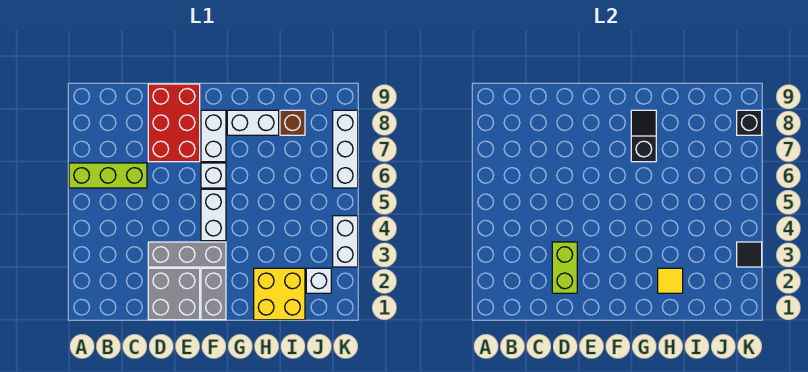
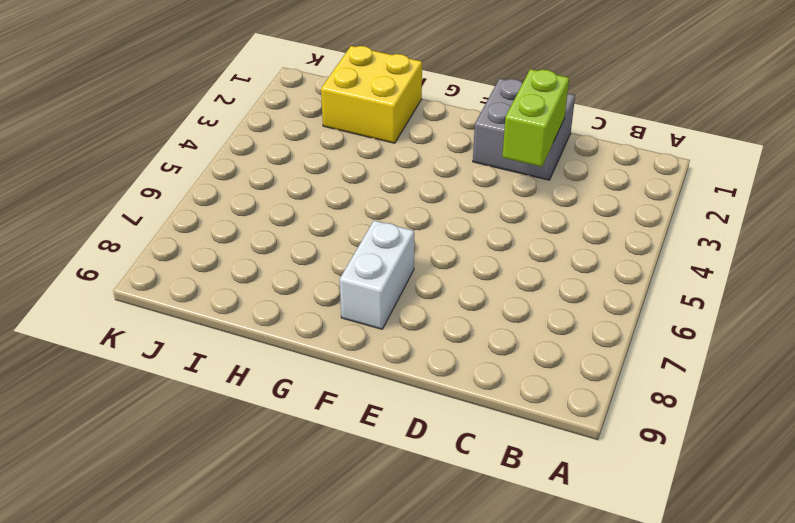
none -> lime 1x3 brick [69,163,147,188]
none -> grey 1x3 brick [148,242,226,267]
none -> red 2x3 brick [148,84,200,162]

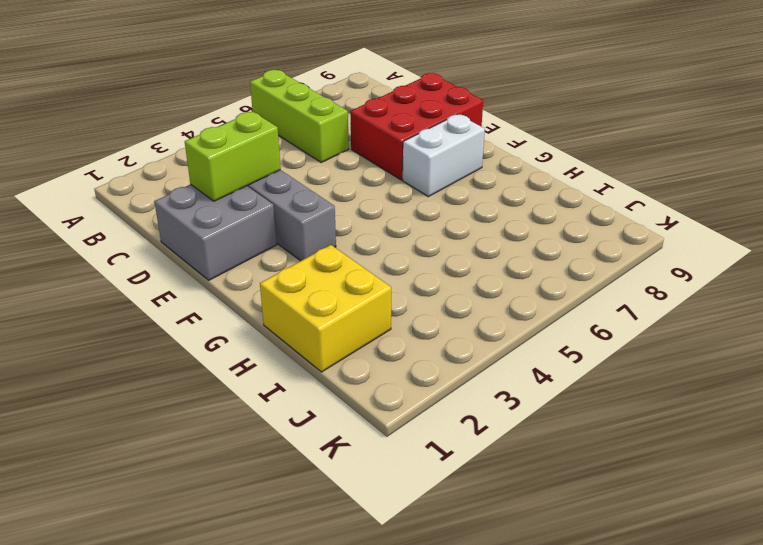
none -> grey 1x2 brick [201,268,226,320]
none -> white 1x2 brick [201,189,226,241]
none -> white 1x1 brick [201,163,226,188]

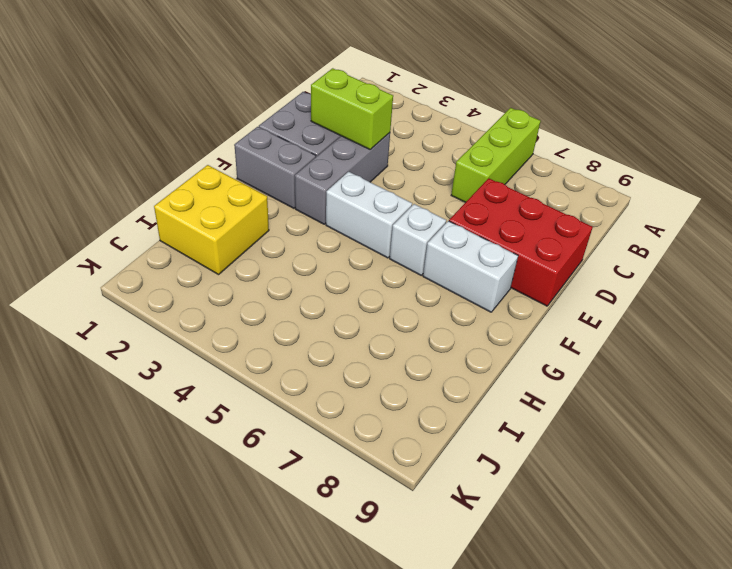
none -> white 1x2 brick [227,110,279,135]
none -> brown 1x1 brick [280,110,305,135]
none -> white 1x1 brick [306,268,331,293]

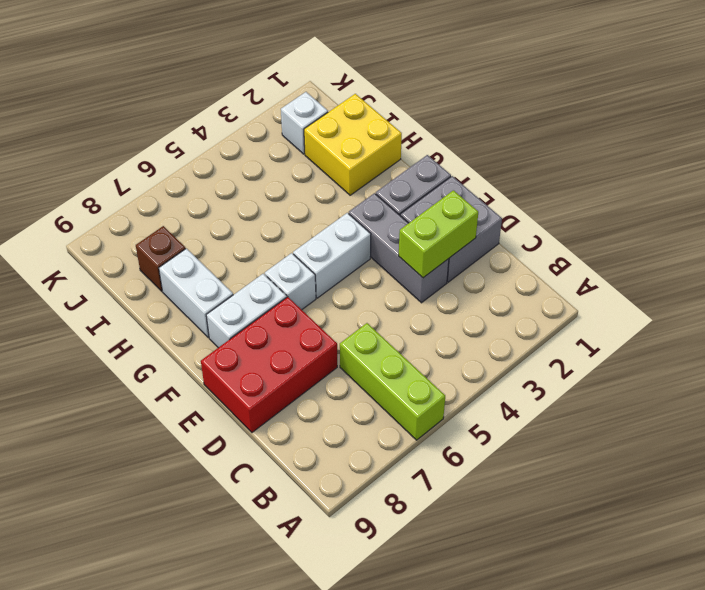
none -> white 1x2 brick [333,216,358,267]
none -> white 1x3 brick [333,110,358,188]
none -> black 1x2 slope [631,110,656,162]

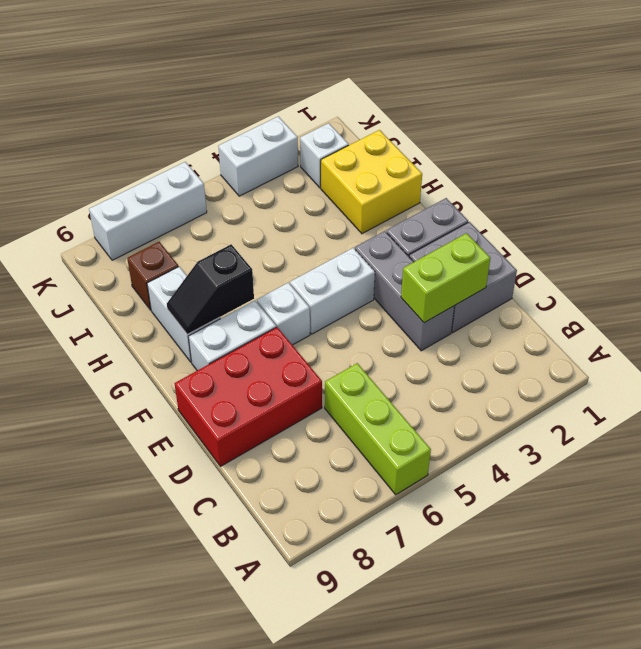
none -> yellow 1x1 tile [658,268,683,293]
none -> black 1x1 tile [737,242,762,267]
none -> black 1x1 brick [737,110,762,135]

